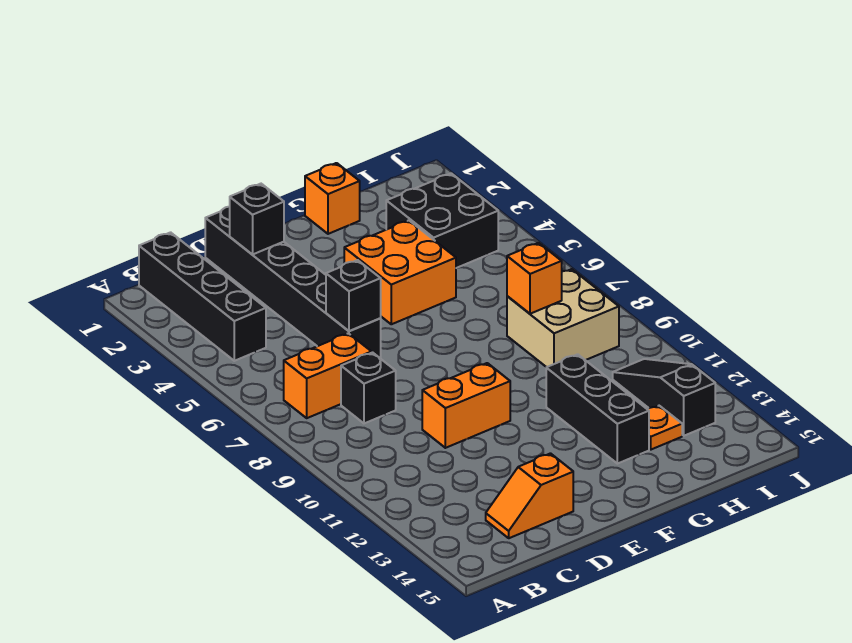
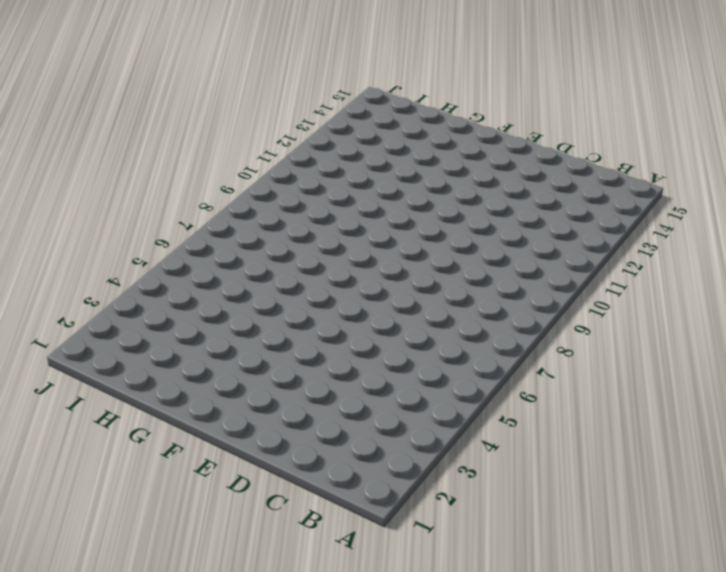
none -> black 1x4 brick [139,232,266,361]
none -> orange 1x2 brick [284,333,371,418]
none -> black 1x1 brick [341,353,396,423]

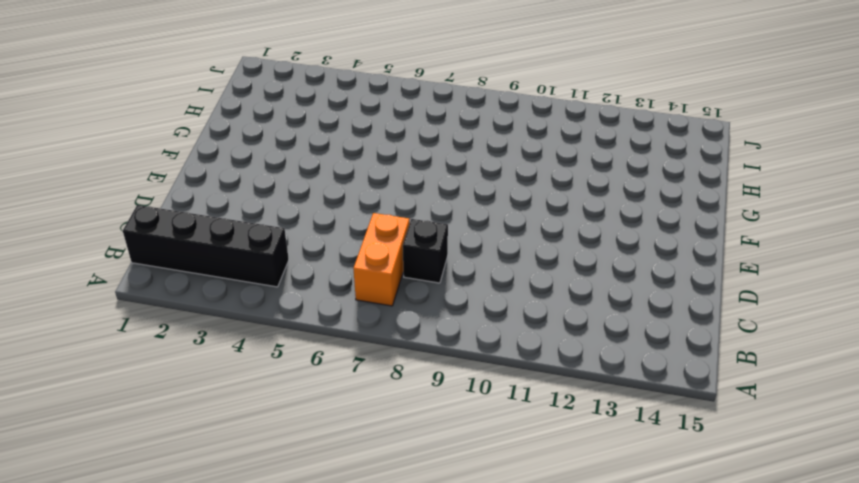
none -> orange 1x2 slope [486,453,573,538]
none -> black 1x6 brick [205,206,381,358]
none -> orange 1x2 brick [422,363,510,448]

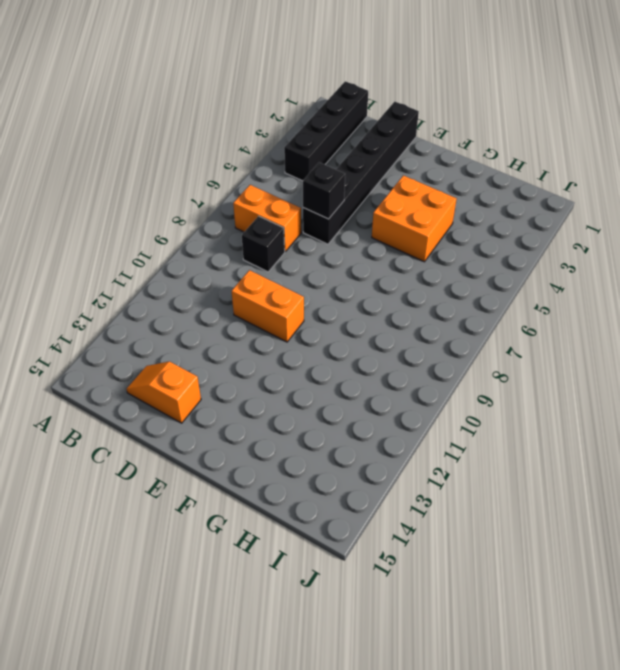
none -> orange 1x1 brick [305,163,360,234]
none -> black 1x3 brick [546,354,649,464]
none -> black 2x2 brick [386,173,498,268]

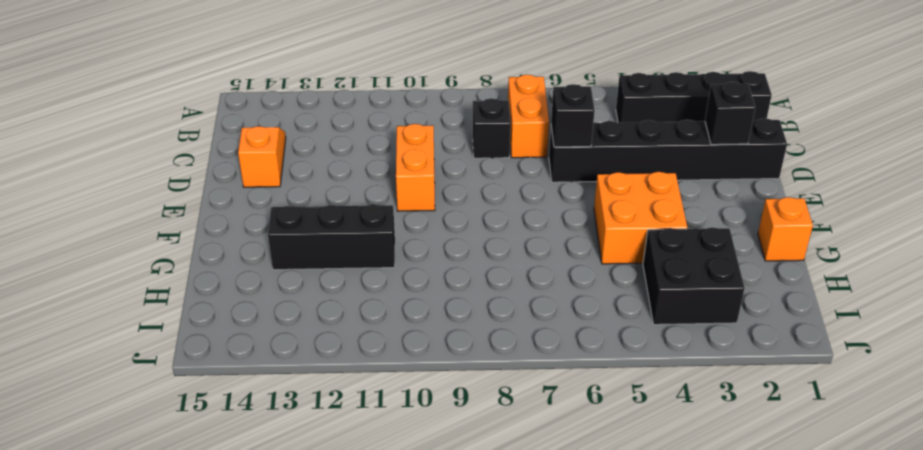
none -> tan 2x2 brick [507,269,619,367]
none -> orange 1x1 plate [647,406,682,450]
none -> black 1x3 slope [613,359,715,436]

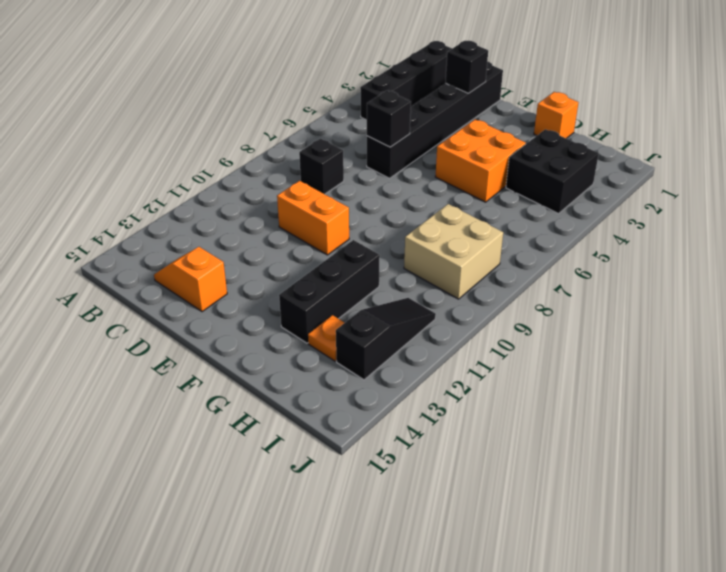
none -> orange 1x2 brick [284,333,371,418]
none -> orange 1x1 brick [507,243,562,314]

